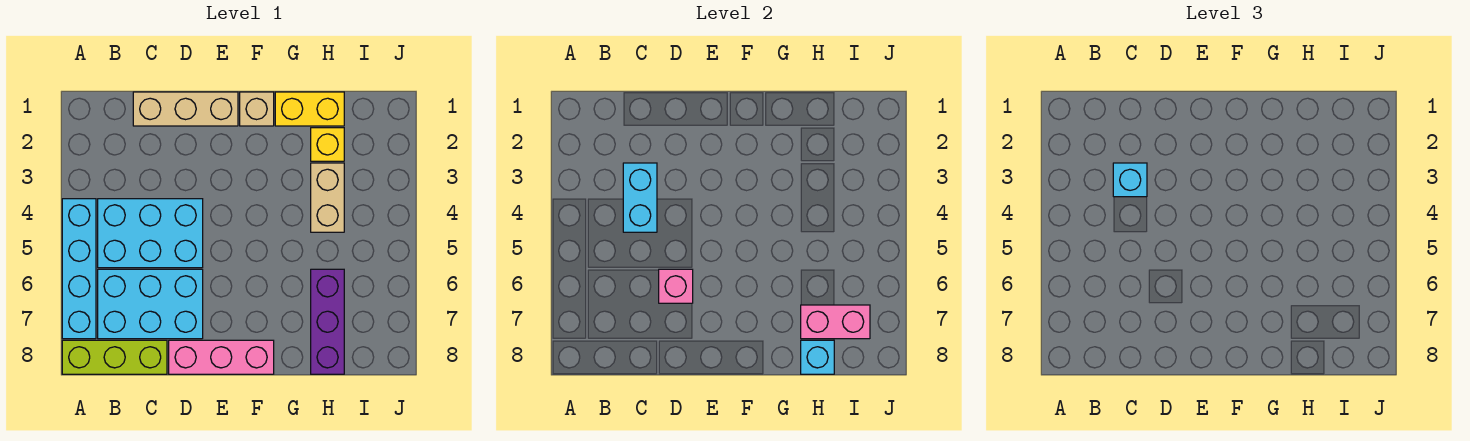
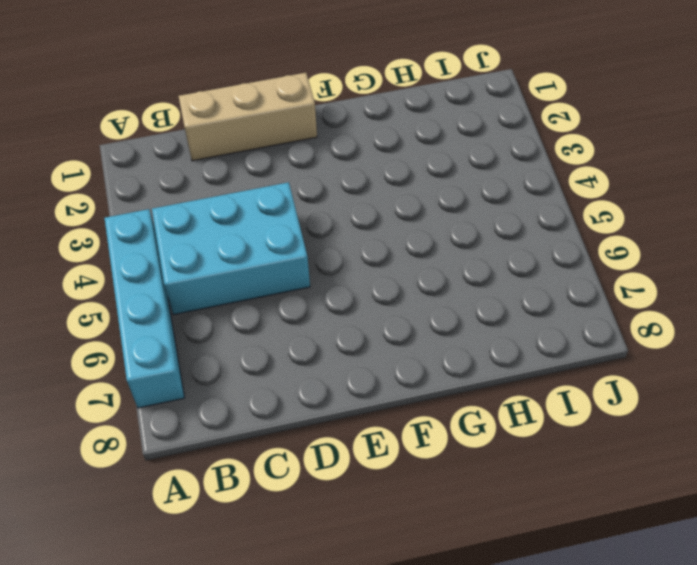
none -> lime 1x3 brick [62,340,167,374]
none -> cyan 2x3 brick [98,269,203,339]
none -> pink 1x3 brick [169,340,274,374]

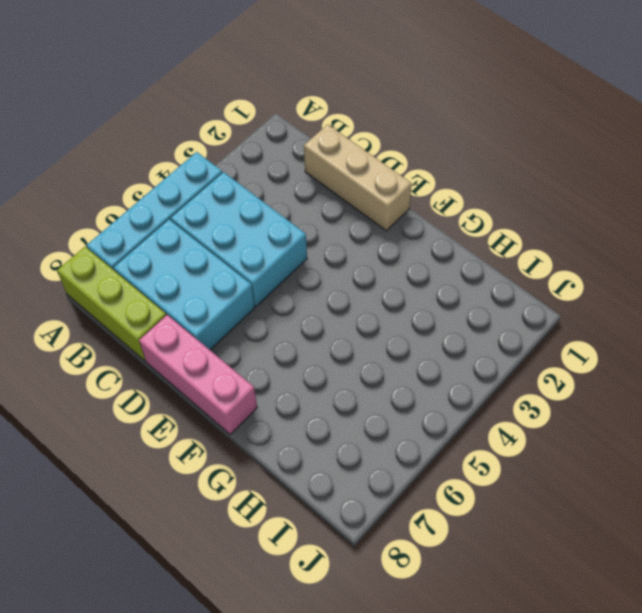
none -> tan 1x1 brick [240,92,274,126]
none -> yellow 1x2 brick [275,92,344,126]
none -> yellow 1x1 brick [311,128,344,161]

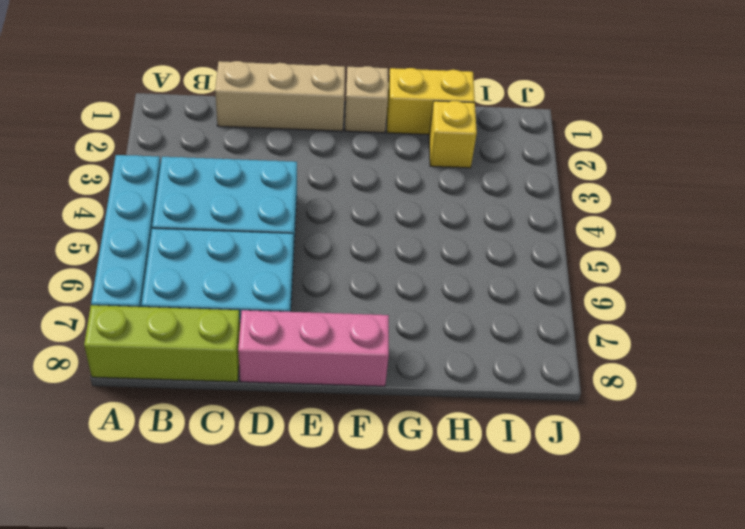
none -> tan 1x2 brick [311,163,344,232]
none -> purple 1x3 brick [311,269,344,374]
none -> cyan 1x2 brick [623,163,657,232]

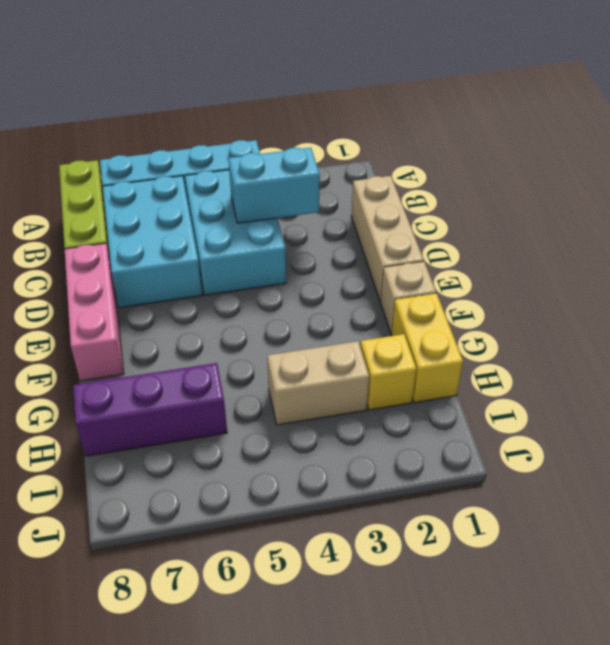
none -> pink 1x1 brick [659,269,693,303]
none -> pink 1x2 brick [801,305,870,339]
none -> cyan 1x1 brick [801,340,834,374]

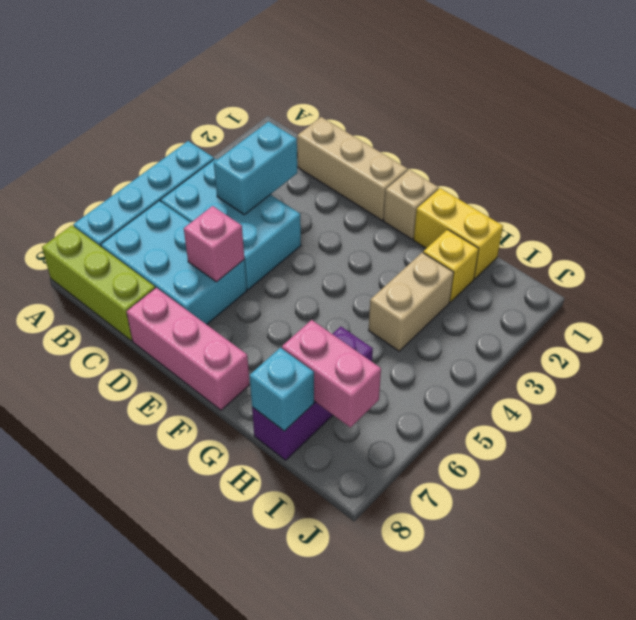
none -> cyan 1x1 brick [1113,163,1147,197]

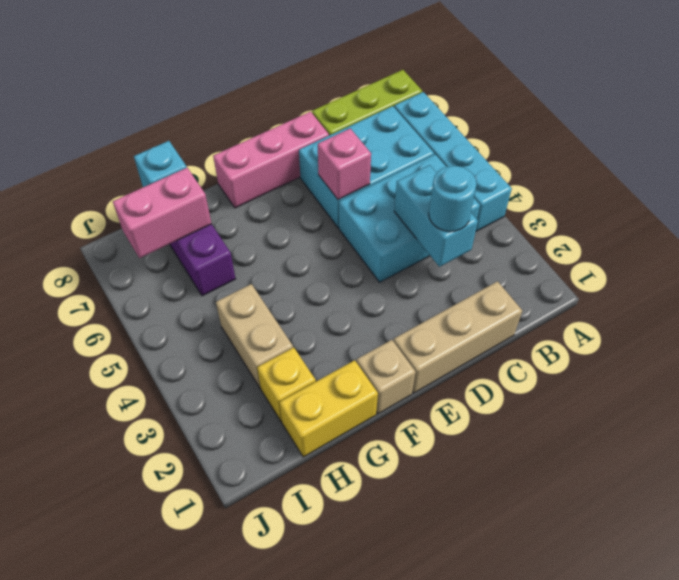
cyan 1x1 round brick [429,166,477,232] -> cyan 1x1 brick [1113,163,1147,197]

